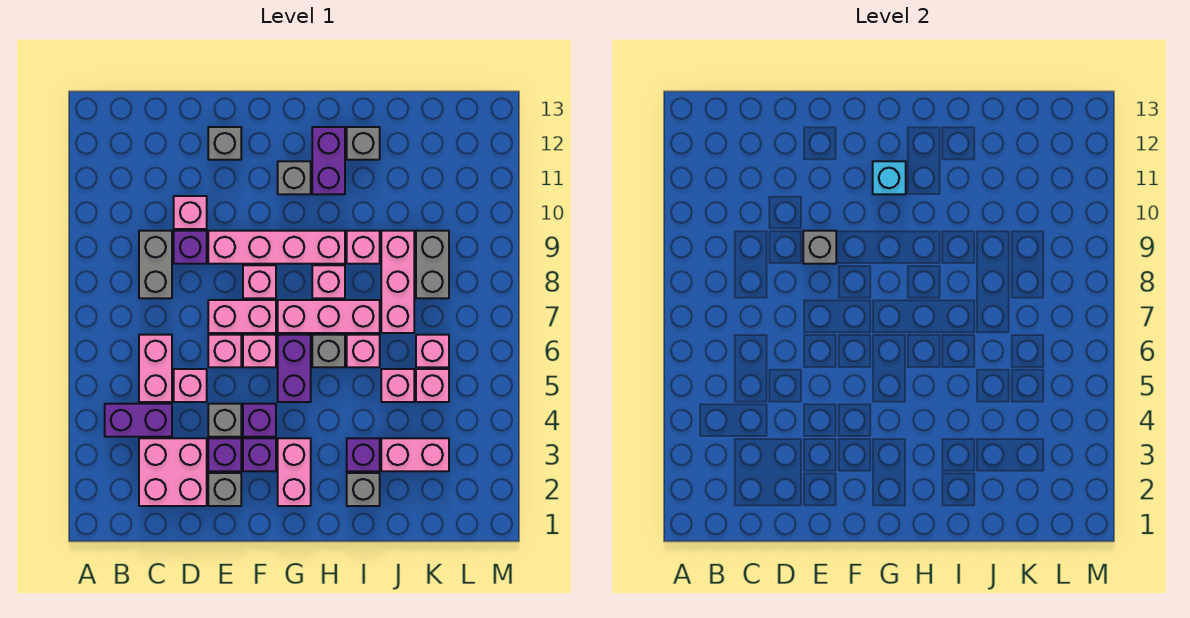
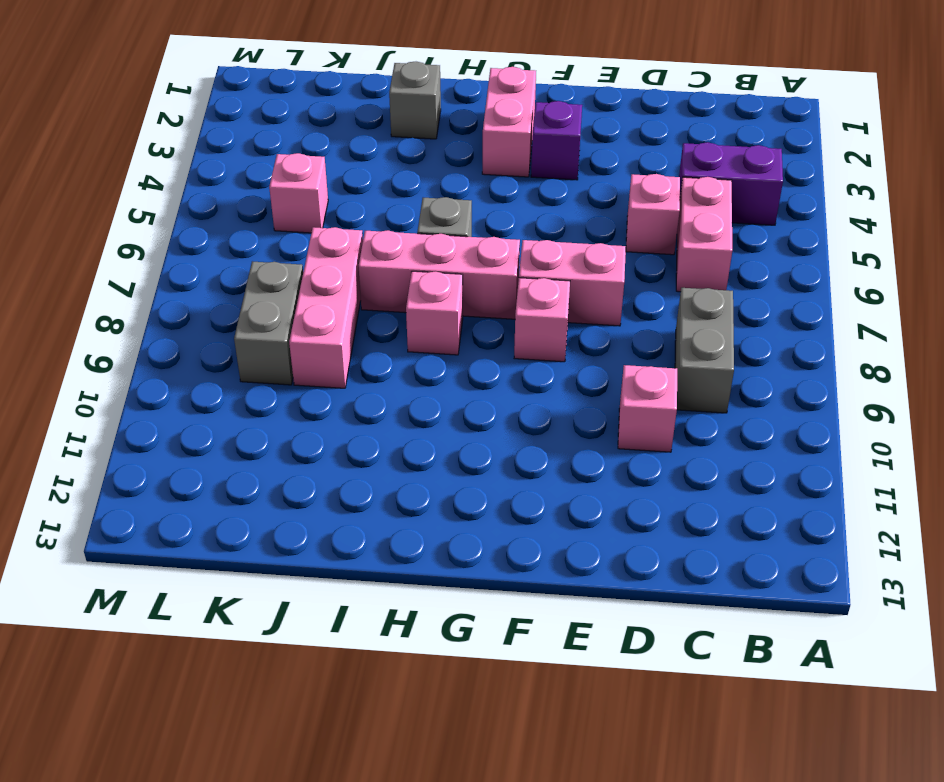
none -> pink 2x2 brick [139,438,207,506]
none -> purple 1x1 brick [174,231,207,264]
none -> grey 1x1 brick [208,473,241,506]
none -> purple 1x1 brick [208,438,241,471]

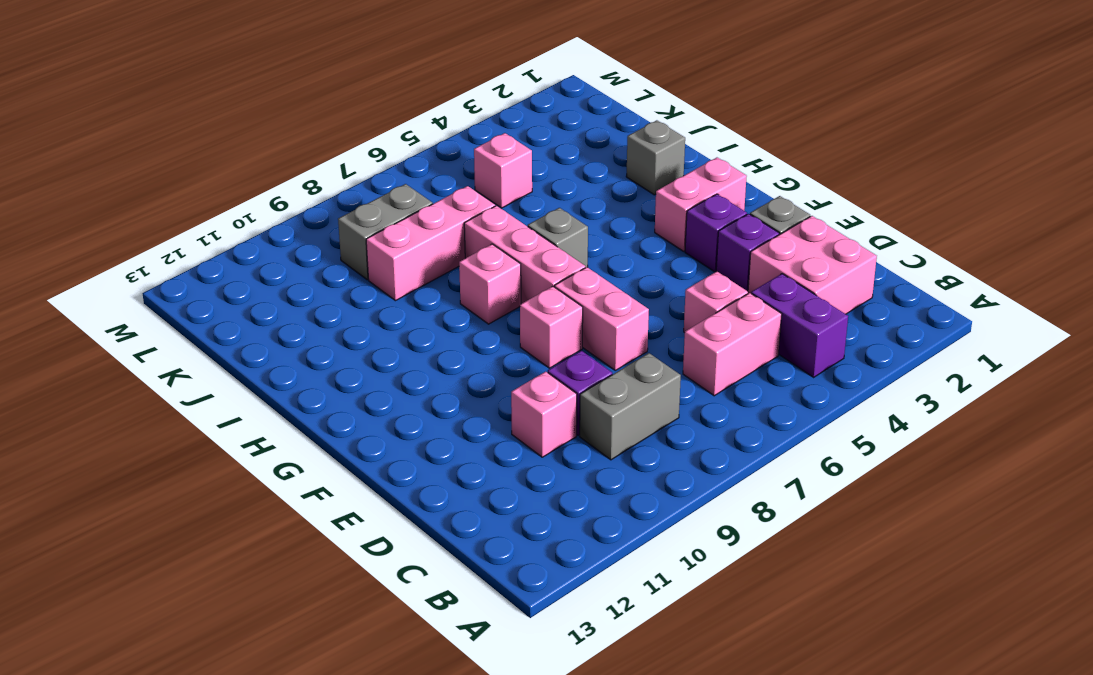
none -> grey 1x1 brick [208,404,241,437]
none -> pink 1x1 brick [208,335,241,367]
none -> pink 1x4 brick [208,231,345,264]
none -> grey 1x1 brick [208,127,241,160]

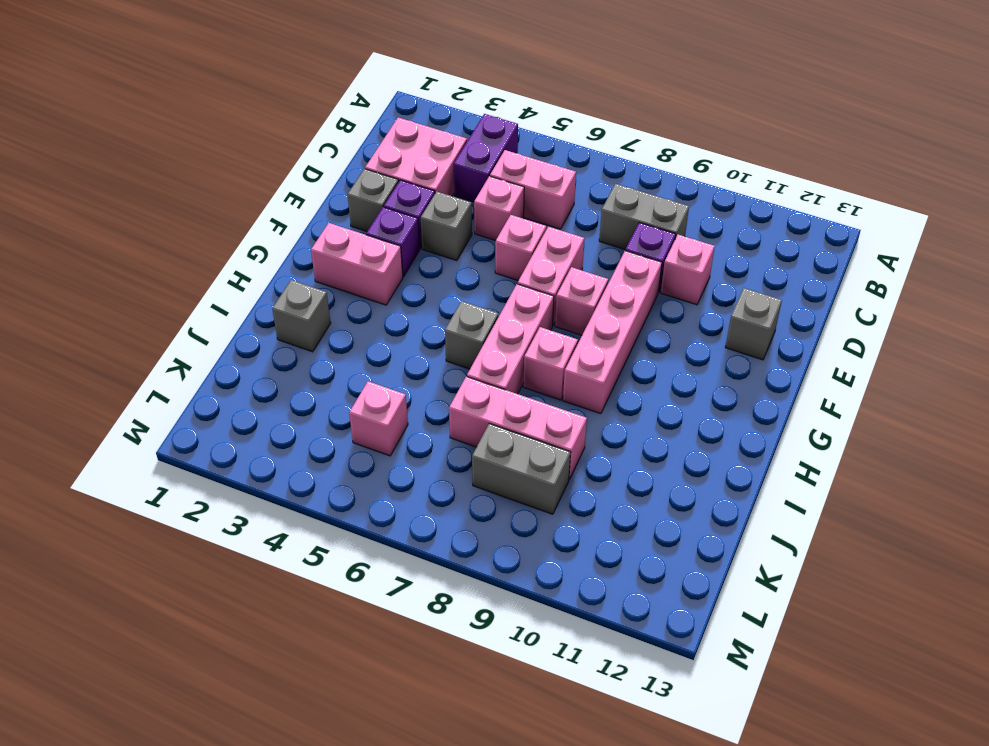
none -> purple 1x1 brick [243,404,276,437]
none -> pink 1x1 brick [243,335,276,367]
none -> purple 1x2 brick [278,335,311,402]
none -> grey 1x1 brick [278,161,311,194]

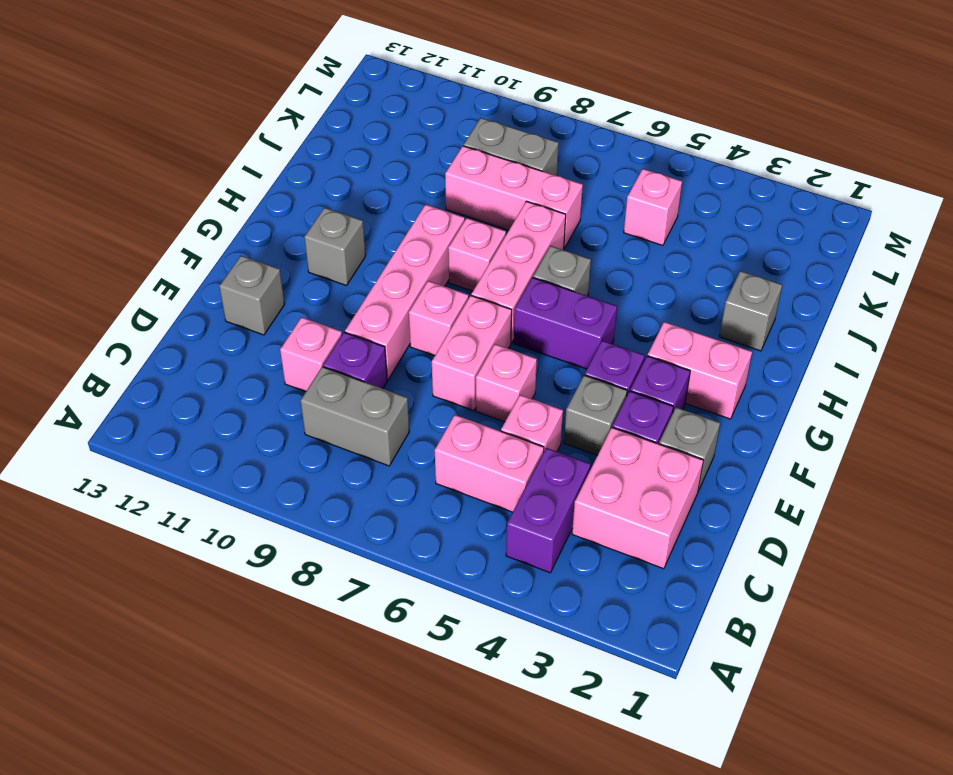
none -> pink 1x1 brick [243,335,276,367]
none -> purple 1x2 brick [312,127,345,194]
none -> purple 1x1 brick [347,438,380,471]
none -> pink 1x1 brick [347,335,380,367]

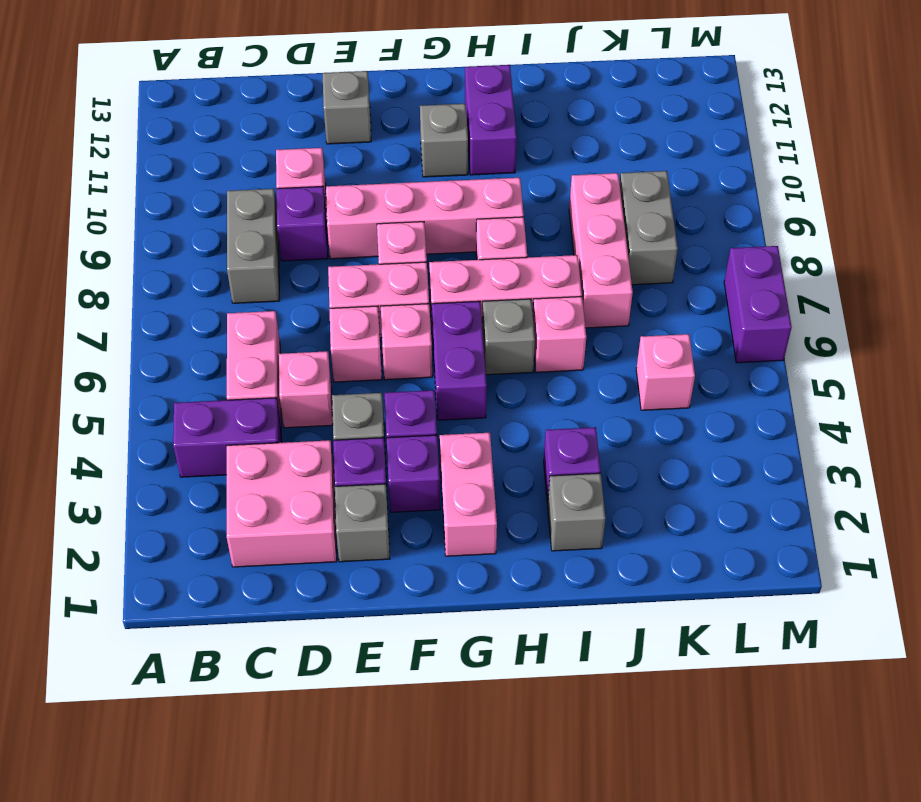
purple 1x2 brick [724,246,792,363] -> none
none -> pink 1x1 brick [347,231,380,264]
none -> grey 1x1 brick [347,127,380,160]
none -> pink 1x2 brick [381,438,449,471]
none -> pink 1x1 brick [381,369,414,402]

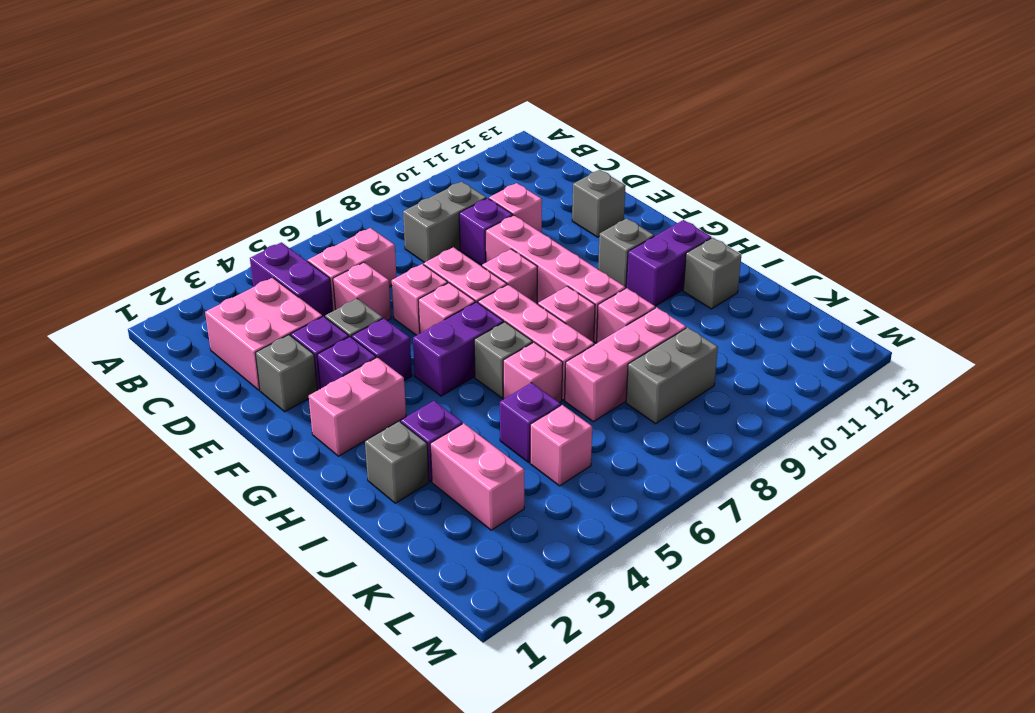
purple 1x1 brick [500,383,561,462] -> pink 1x1 brick [381,369,414,402]
none -> pink 1x1 brick [416,335,449,367]
none -> grey 1x1 brick [803,231,836,264]
none -> cyan 1x1 brick [873,161,906,194]

